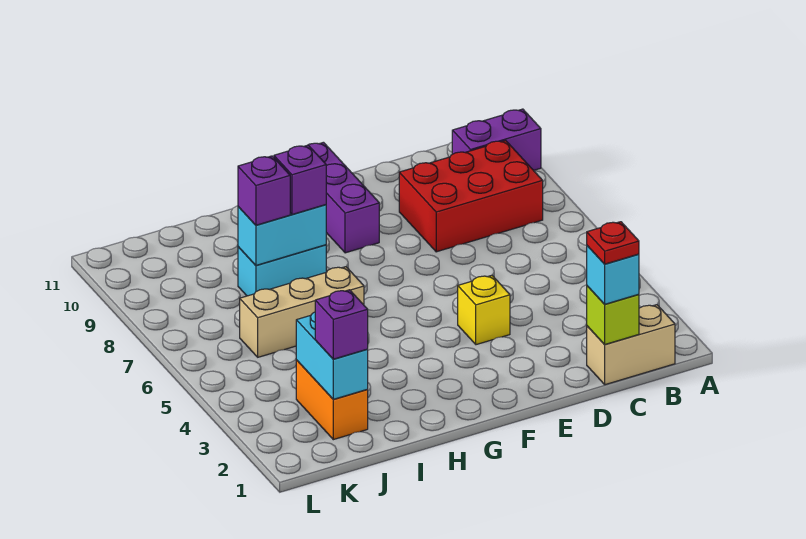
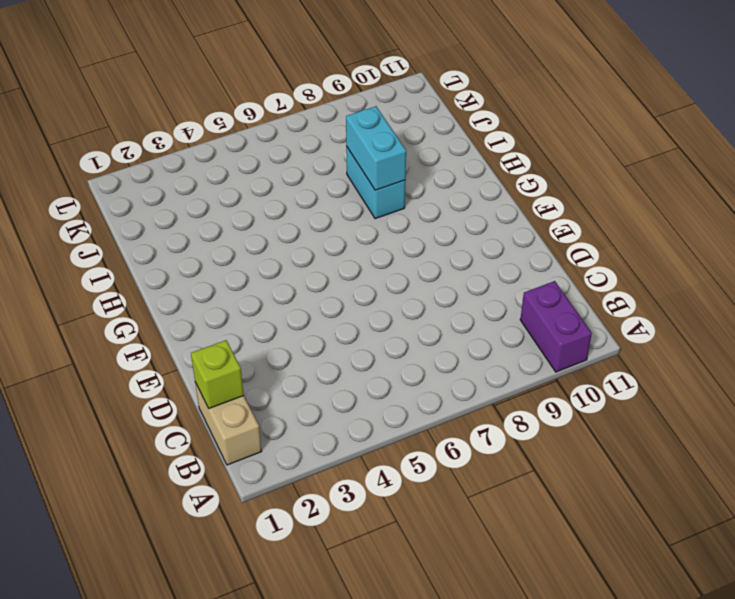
none -> red 2x3 brick [399,140,543,252]
none -> yellow 1x1 brick [458,275,510,345]
none -> purple 1x3 brick [309,142,379,253]

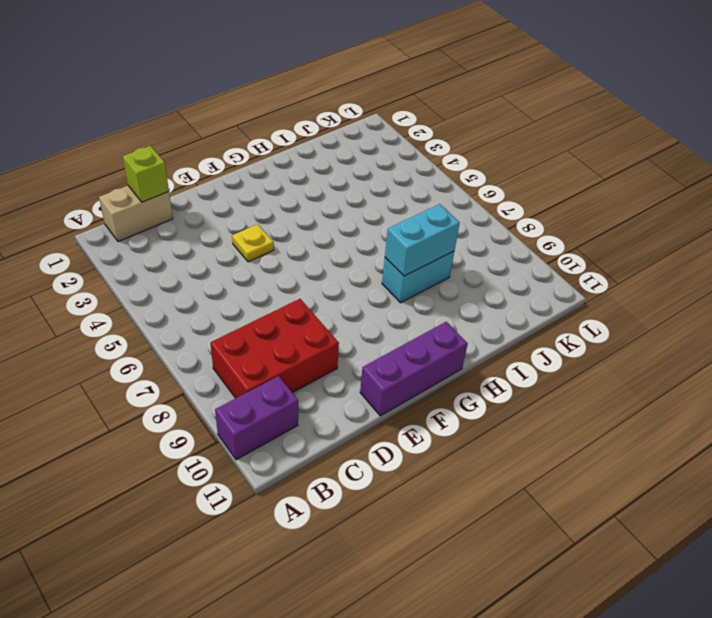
yellow 1x1 plate [232,224,274,262] -> yellow 1x1 brick [458,275,510,345]
purple 1x3 brick [360,322,468,416] -> purple 1x3 brick turned to [309,142,379,253]
none -> tan 1x3 brick [240,267,364,357]
none -> orange 1x2 brick [296,360,368,440]
none -> cyan 1x2 brick [296,312,368,399]

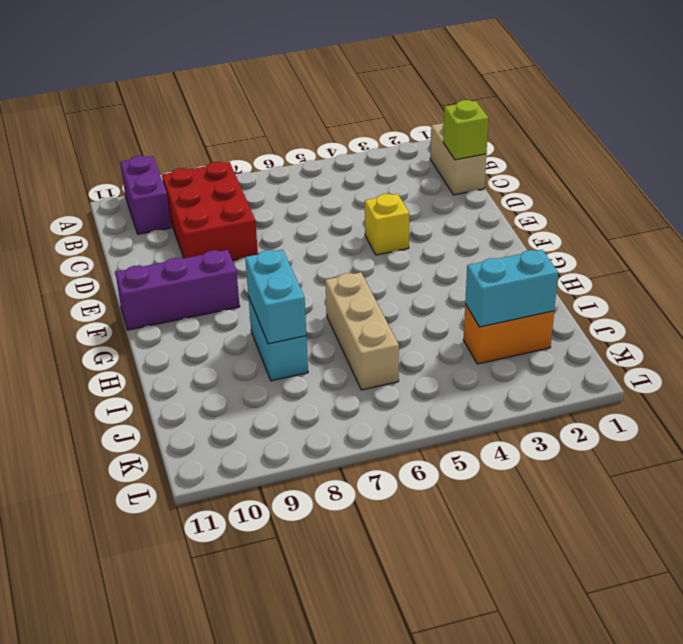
none -> cyan 1x1 brick [587,246,639,304]
none -> purple 1x1 brick [274,145,326,214]
none -> purple 1x1 brick [238,156,290,225]

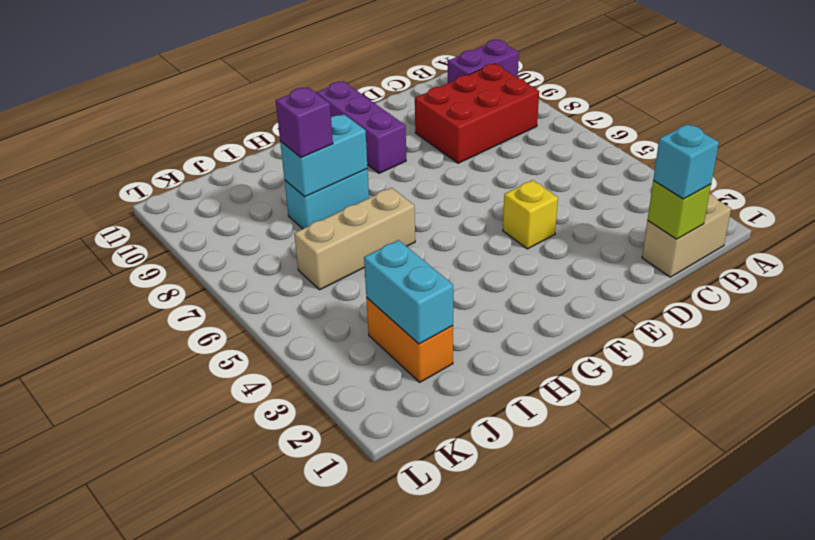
none -> purple 1x1 brick [274,145,326,214]
none -> purple 1x1 brick [315,290,368,359]
none -> red 1x1 plate [587,222,639,264]

